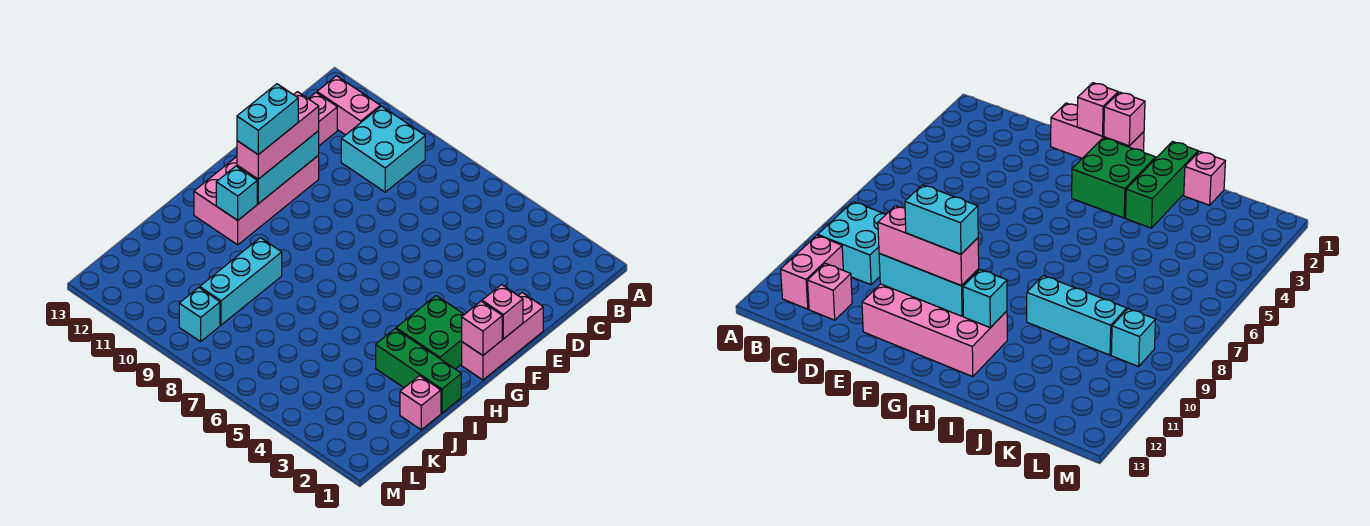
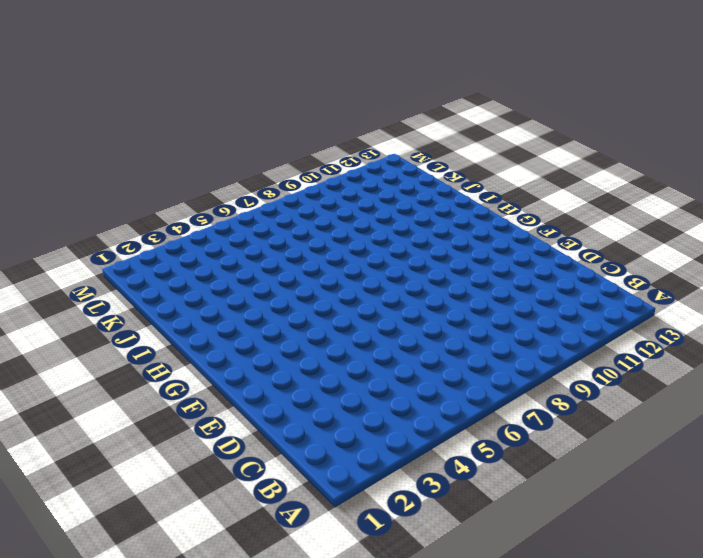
none -> cyan 2x2 brick [341,106,425,192]
none -> pink 1x2 brick [317,76,380,135]
none -> pink 1x1 brick [308,93,337,146]

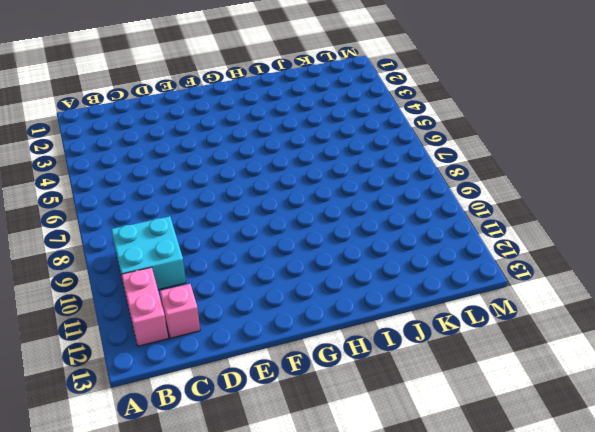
none -> pink 1x3 brick [462,293,543,380]
none -> pink 2x4 brick [194,155,319,245]
none -> green 2x2 brick [396,296,464,369]

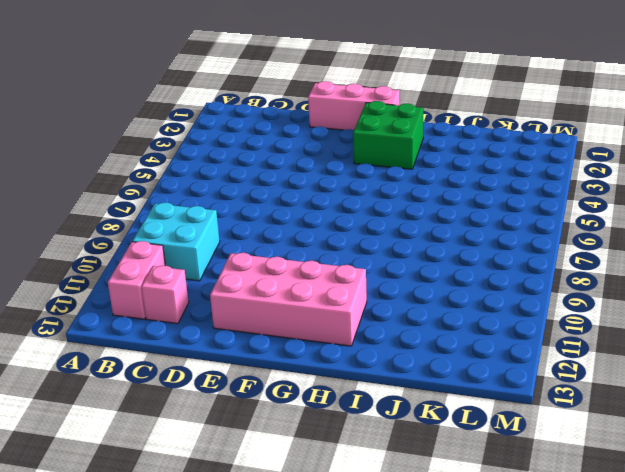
none -> green 1x3 brick [376,329,461,413]
none -> cyan 1x3 brick [200,238,282,325]
none -> pink 1x1 brick [400,376,441,430]

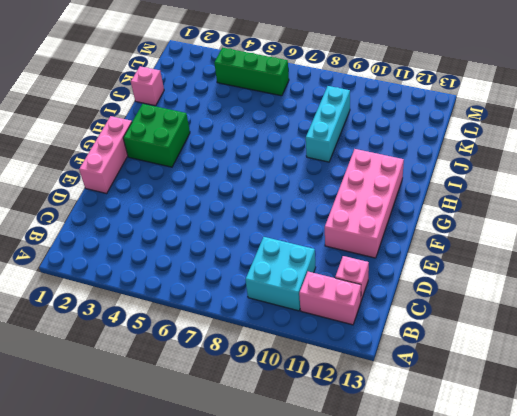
green 1x3 brick [214,48,289,96] -> green 1x3 brick moved to [376,329,461,413]
none -> cyan 1x1 brick [179,288,220,342]
none -> cyan 1x3 brick [237,131,319,204]
none -> pink 1x1 brick [482,285,523,339]

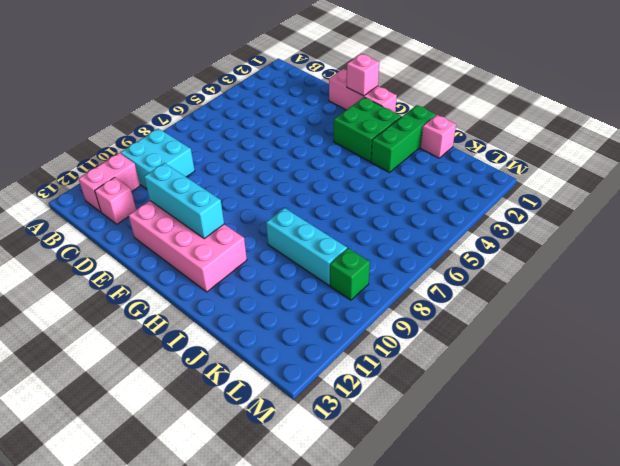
green 1x1 brick [330,248,370,300] -> cyan 1x1 brick [179,288,220,342]
none -> pink 1x1 brick [462,301,502,355]
none -> cyan 1x1 brick [216,166,257,220]
none -> pink 1x3 brick [237,92,319,179]

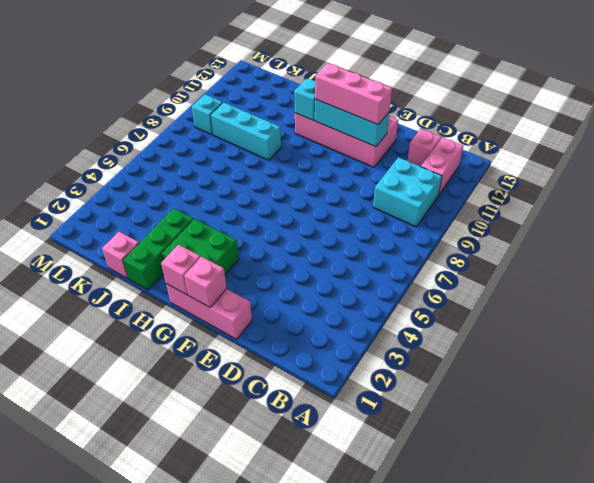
none -> cyan 1x2 brick [237,84,298,155]

